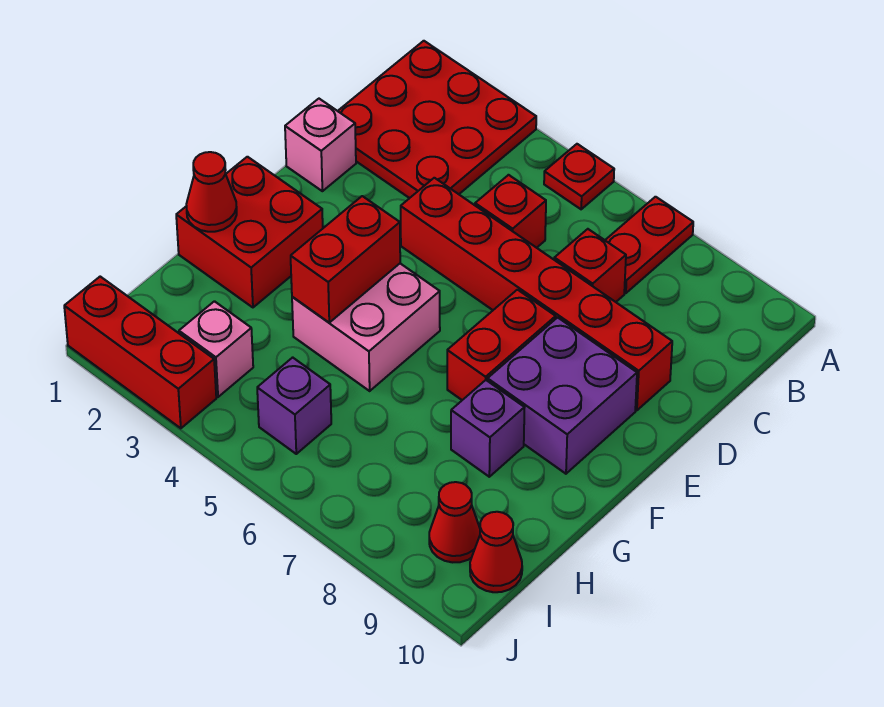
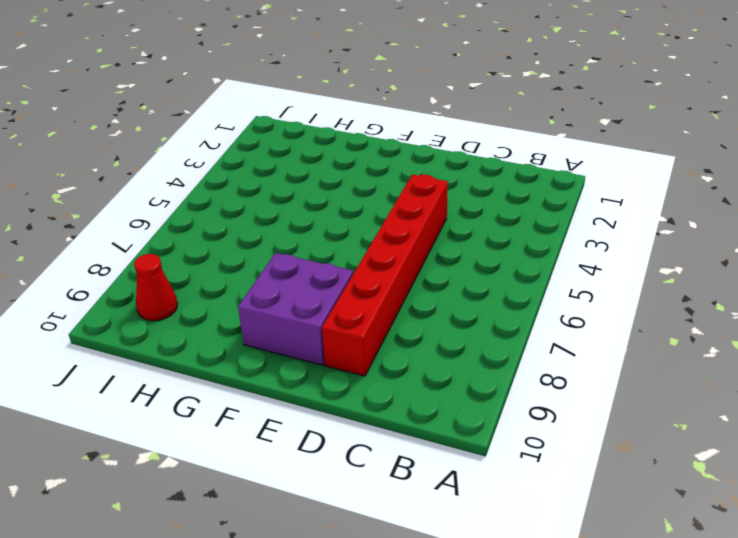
none -> red 3x3 plate [338,41,536,198]
none -> red 1x1 plate [544,144,614,209]
none -> red 1x2 plate [605,197,693,293]

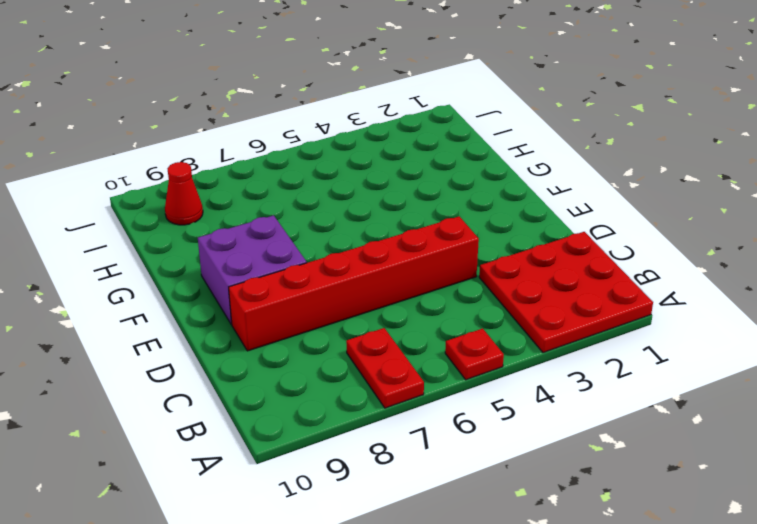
none -> red 1x1 brick [475,175,546,248]
none -> red 1x1 brick [554,229,626,302]
none -> pink 1x1 brick [285,99,356,191]

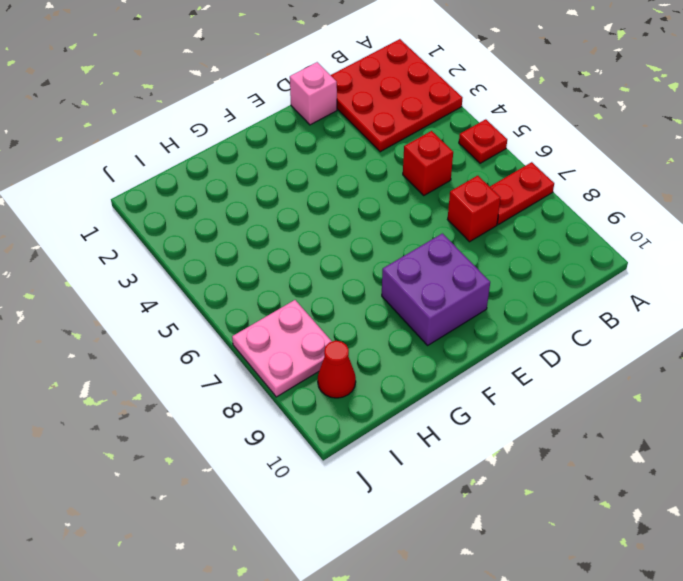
pink 2x2 plate [232,300,332,397] -> none
none -> red 1x6 brick [401,178,672,410]
none -> red 1x2 brick [447,290,556,400]
none -> red 2x2 brick [176,157,323,307]

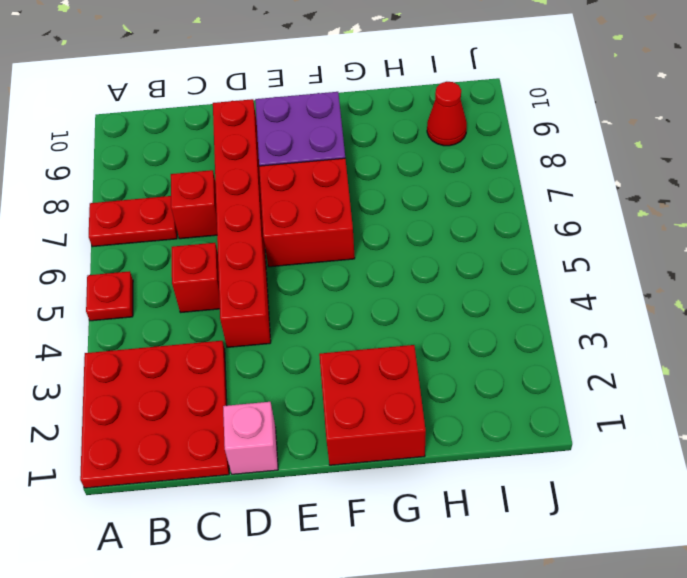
red 2x2 brick [259,158,355,267] -> red 1x2 brick [447,290,556,400]
none -> pink 2x2 brick [292,264,440,391]
none -> purple 1x1 brick [451,380,525,477]
none -> pink 1x1 brick [179,301,253,397]

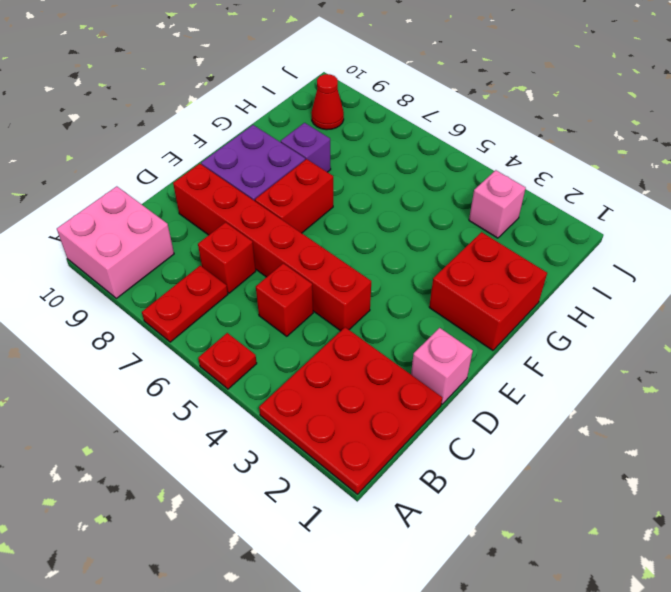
pink 2x2 brick [57,186,174,298] -> pink 2x2 brick moved to [292,264,440,391]
none -> purple 1x1 brick [257,357,331,454]
none -> red 1x1 cone [470,512,522,592]
none -> red 1x3 brick [64,277,216,428]

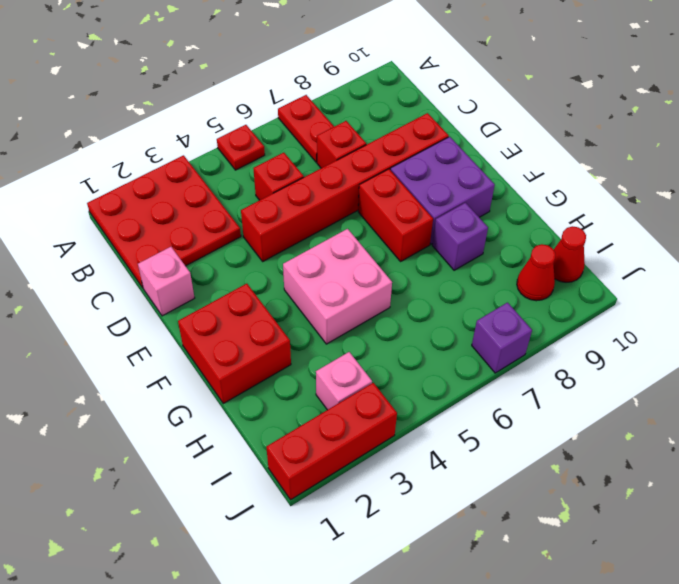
purple 1x1 brick [472,303,532,373] -> purple 1x1 brick moved to [257,357,331,454]
none -> red 1x2 brick [291,196,400,323]
none -> red 1x1 cone [186,152,237,232]

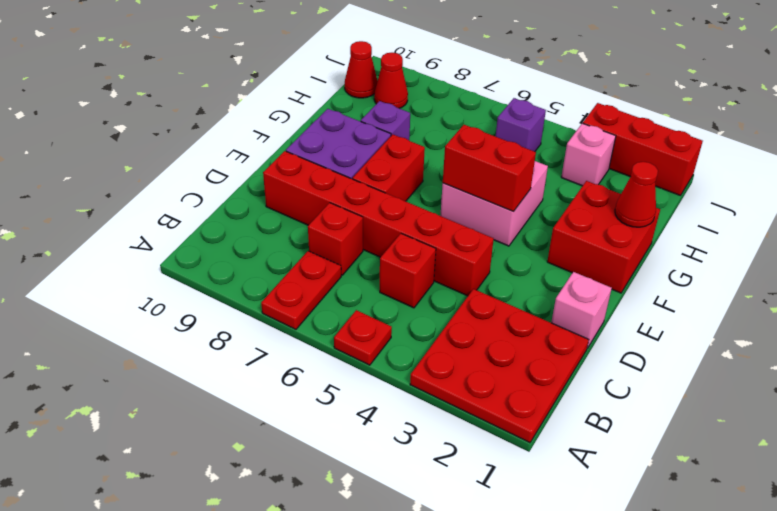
red 1x2 brick [443,125,536,212] -> red 1x2 brick turned to [291,196,400,323]

